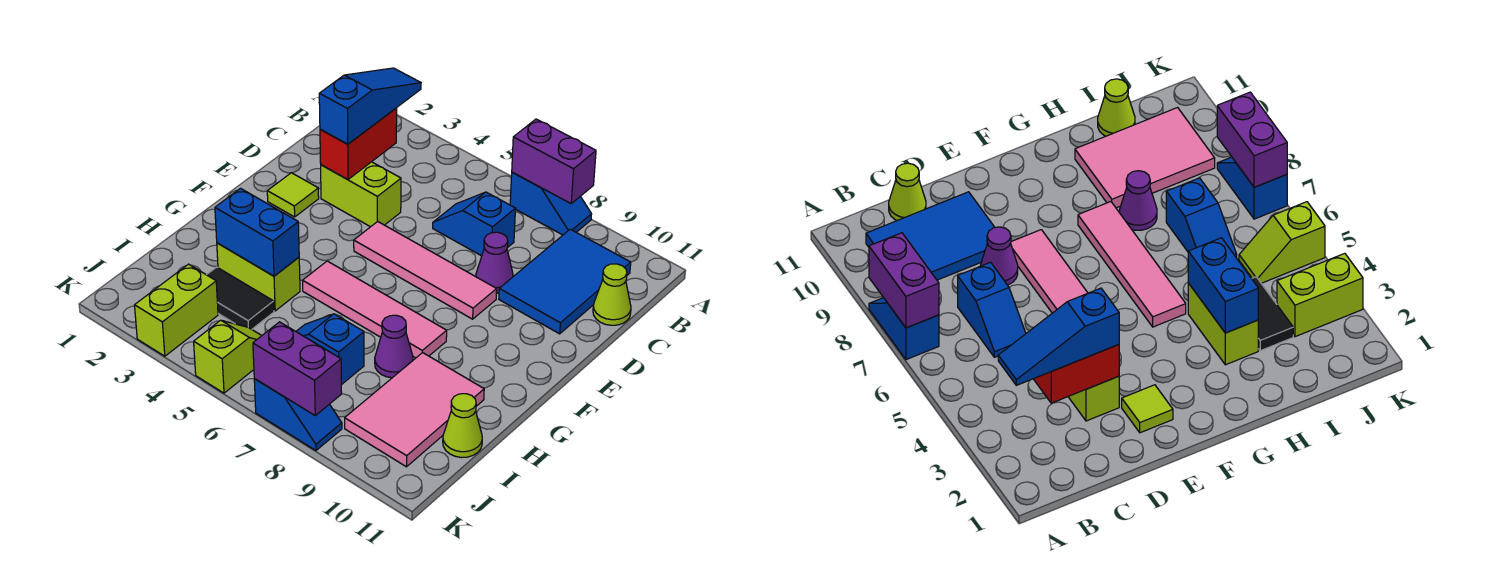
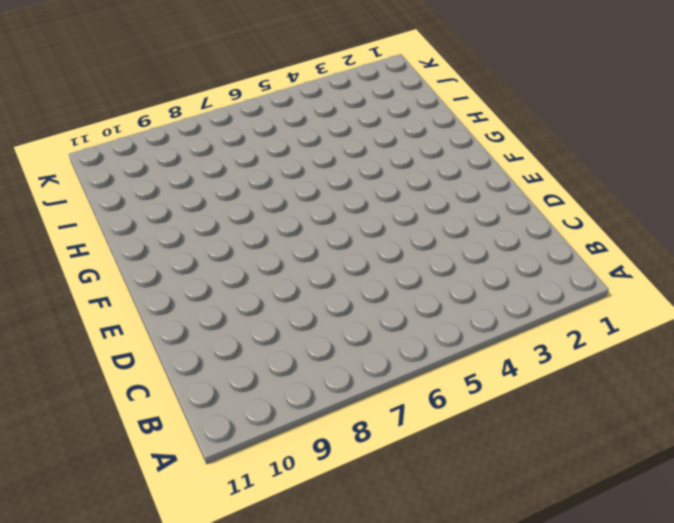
none -> blue 1x2 slope [510,172,592,235]
none -> blue 2x3 tile [499,229,631,334]
none -> blue 1x2 slope [433,192,516,256]

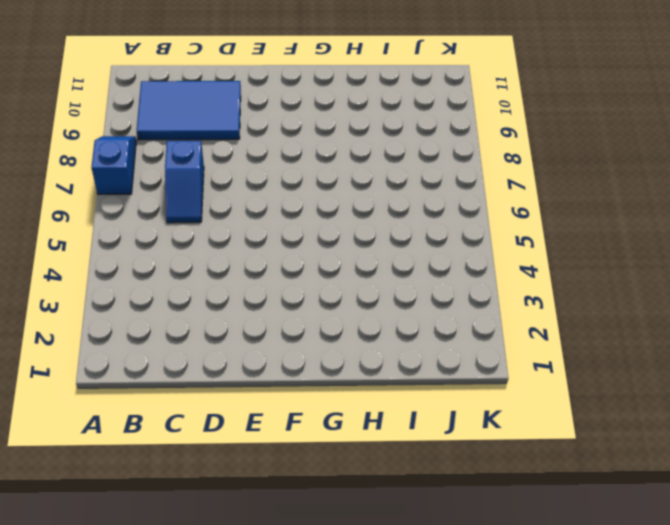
none -> lime 1x1 cone [593,264,631,325]
none -> lime 1x2 brick [321,162,401,227]
none -> purple 1x1 cone [476,232,513,293]

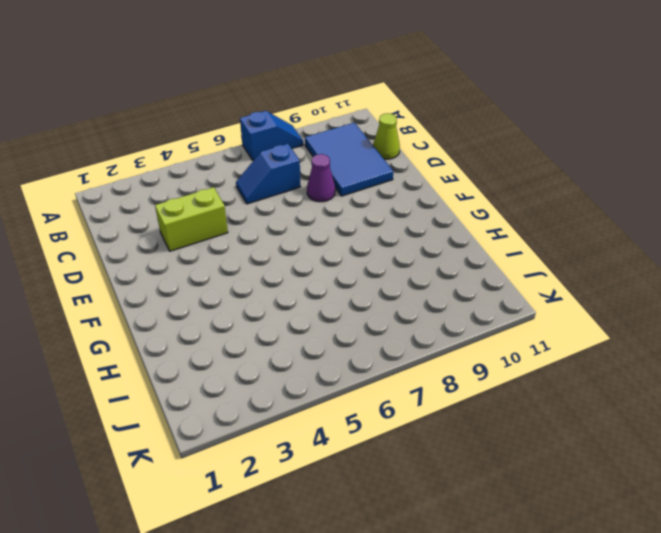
none -> lime 1x1 tile [267,173,319,217]
none -> pink 1x4 tile [354,221,497,319]
none -> pink 1x4 tile [303,261,447,358]

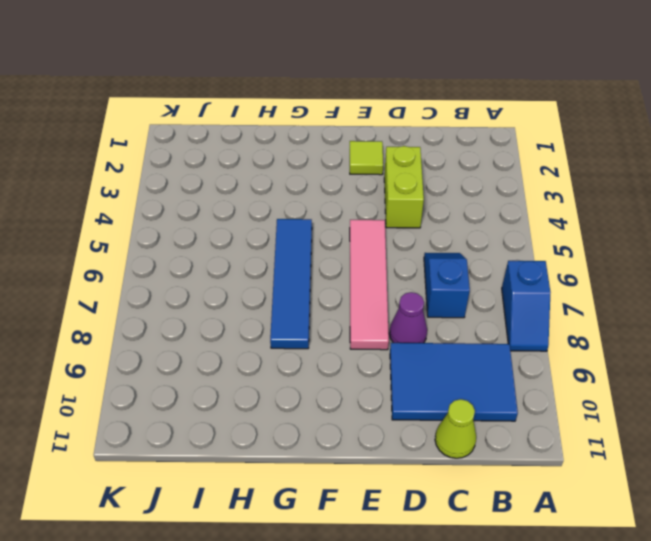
blue 1x4 tile [270,219,312,349] -> pink 1x4 tile [303,261,447,358]
none -> lime 1x2 brick [217,243,300,311]
none -> purple 1x1 cone [375,315,413,378]
none -> pink 2x3 tile [345,353,484,467]

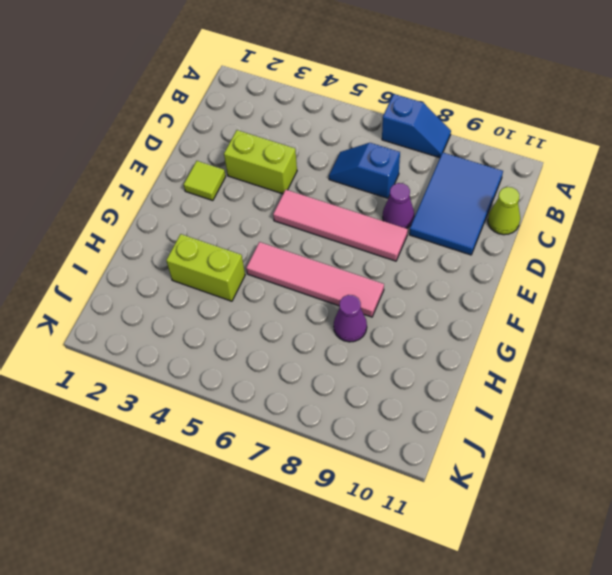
none -> pink 2x3 tile [345,353,484,467]
none -> black 1x2 tile [207,267,274,329]
none -> blue 1x2 slope [296,314,364,385]

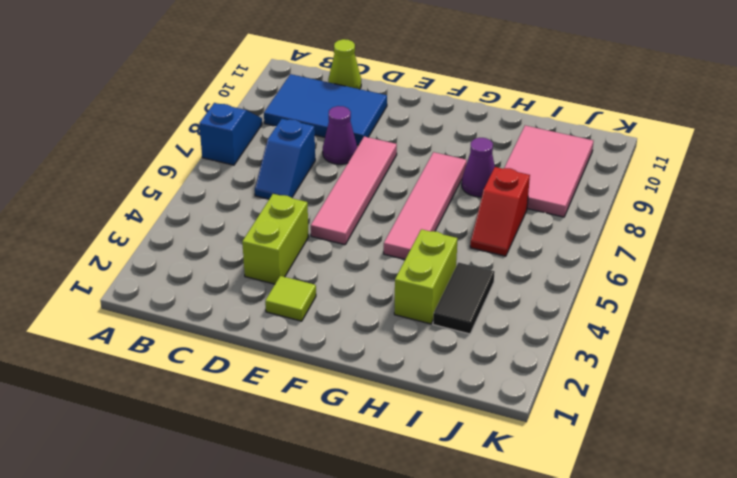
red 1x2 slope [470,167,530,256] -> blue 1x2 slope [296,314,364,385]
pink 2x3 tile [504,126,593,217] -> pink 2x3 tile turned to [345,353,484,467]
none -> lime 1x1 cone [443,394,482,457]
none -> lime 1x2 brick [135,264,218,356]
none -> lime 1x2 slope [194,320,262,393]

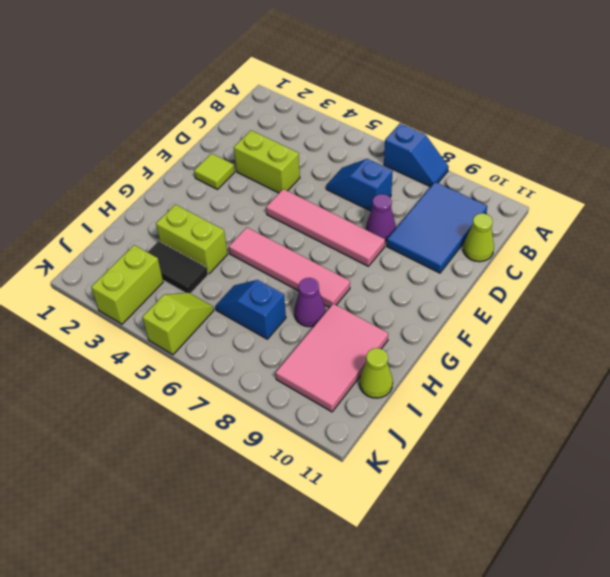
none -> blue 1x2 slope [254,379,342,450]
none -> purple 1x2 brick [512,119,596,203]
none -> red 1x2 brick [320,108,397,180]

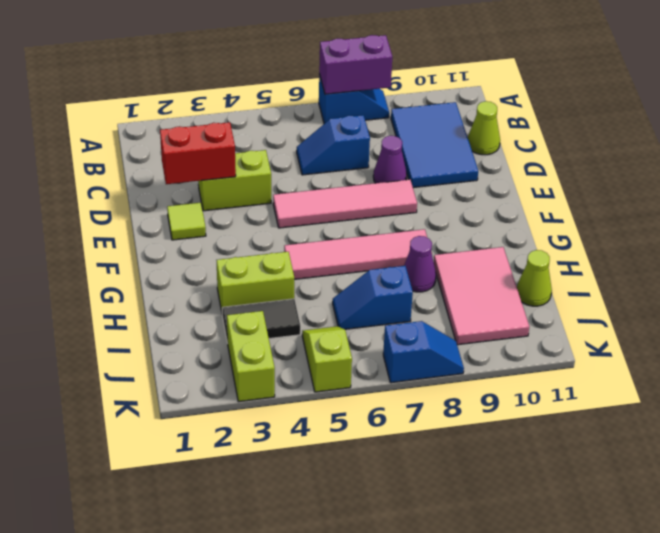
red 1x2 brick [160,122,236,184] -> red 1x2 brick turned to [320,108,397,180]
none -> blue 1x2 brick [215,188,299,276]
none -> purple 1x2 brick [253,322,342,415]
none -> blue 1x3 slope [319,68,421,144]

